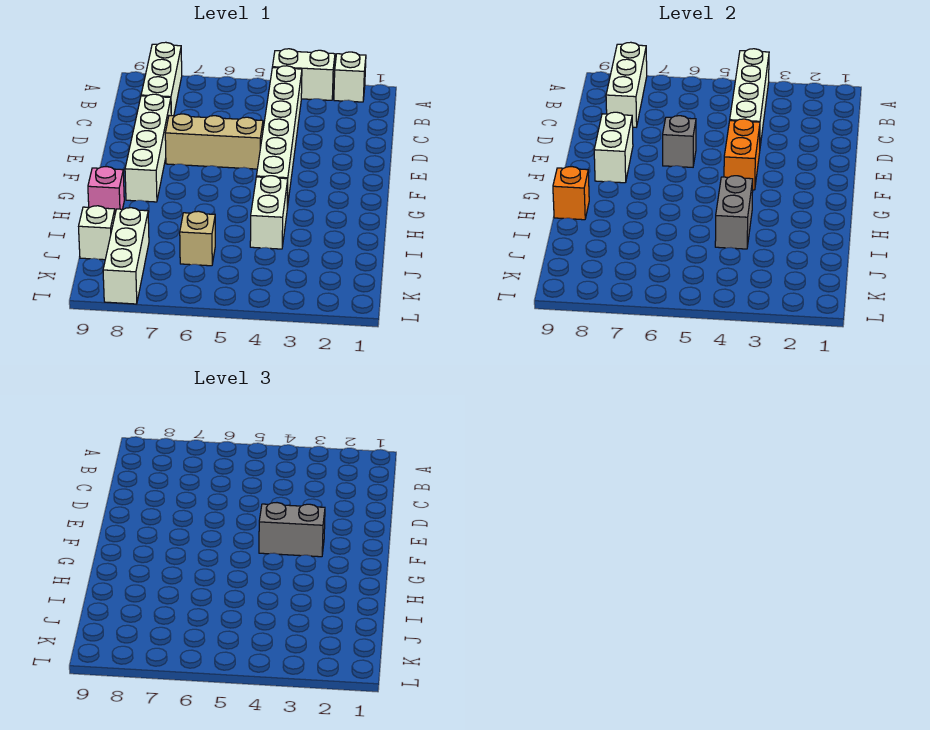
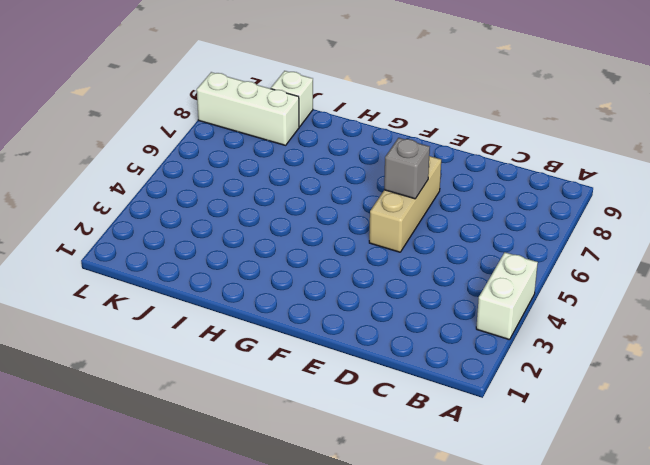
none -> white 1x1 brick [334,52,366,102]
none -> white 1x3 brick [141,42,182,116]
none -> white 1x6 brick [256,66,302,208]

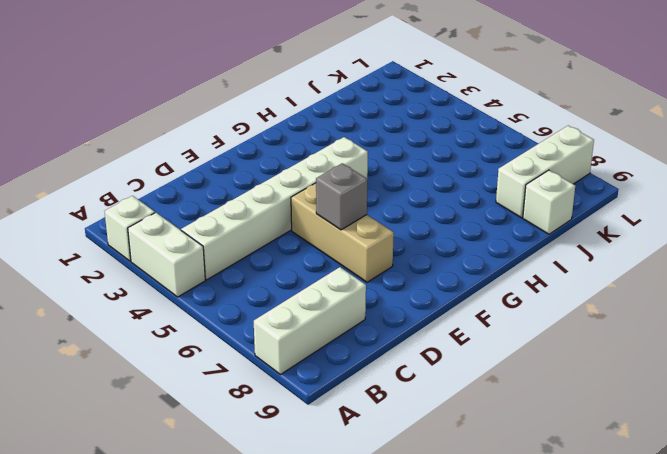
none -> white 1x4 brick [125,94,171,202]
none -> white 1x2 brick [250,176,288,249]
none -> pink 1x1 brick [88,167,124,213]

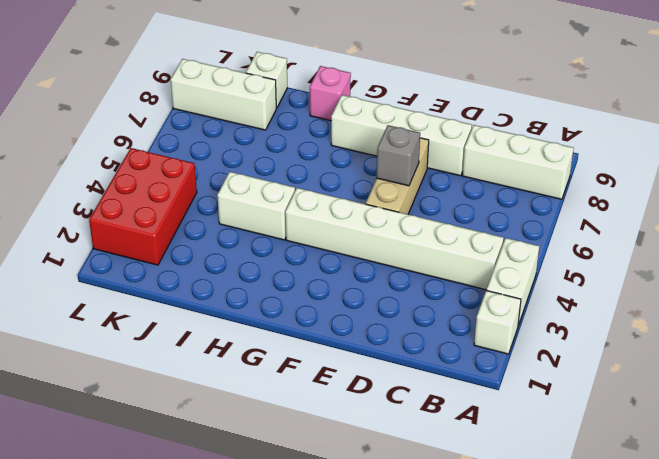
red 2x3 brick [89,148,197,265] -> none
none -> tan 1x1 brick [180,211,215,266]
none -> white 1x4 brick [730,49,769,146]
none -> white 1x3 brick [606,42,647,127]

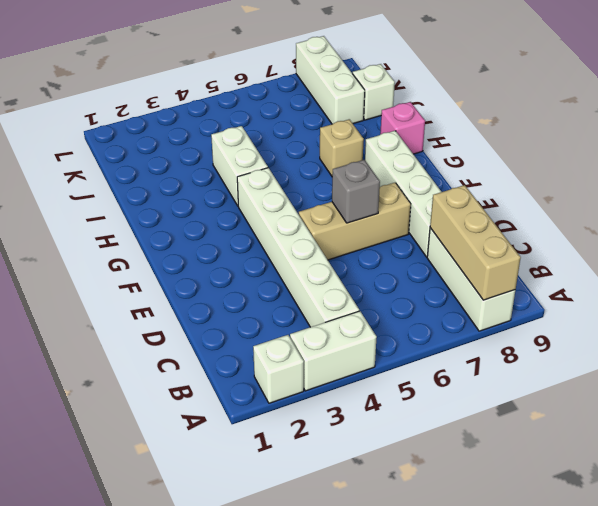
tan 1x3 brick [430,185,521,300] -> white 1x3 brick [606,42,647,127]
tan 1x1 brick [320,119,364,176] -> tan 1x1 brick moved to [180,211,215,266]
none -> white 1x4 brick [730,49,769,146]
none -> orange 1x2 brick [724,119,760,190]
none -> white 1x2 brick [594,112,633,183]

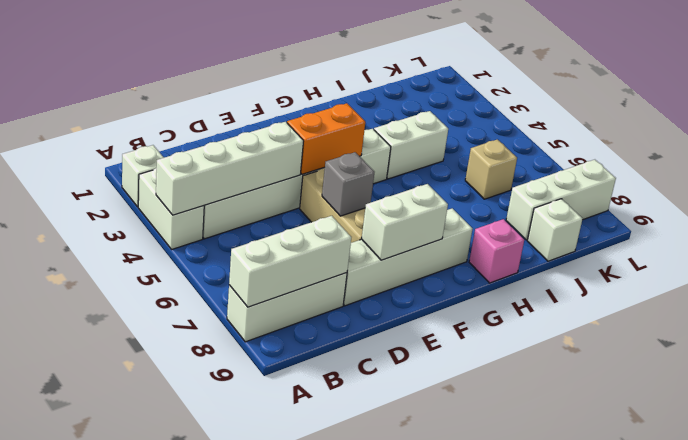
none -> grey 1x2 brick [715,176,753,249]
none -> orange 1x1 brick [553,167,589,220]
none -> grey 1x2 brick [259,503,325,557]

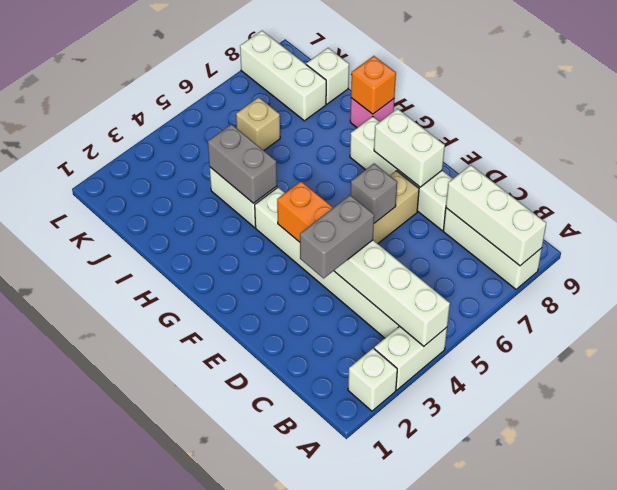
grey 1x2 brick [300,195,374,278] -> grey 1x2 brick moved to [259,503,325,557]

